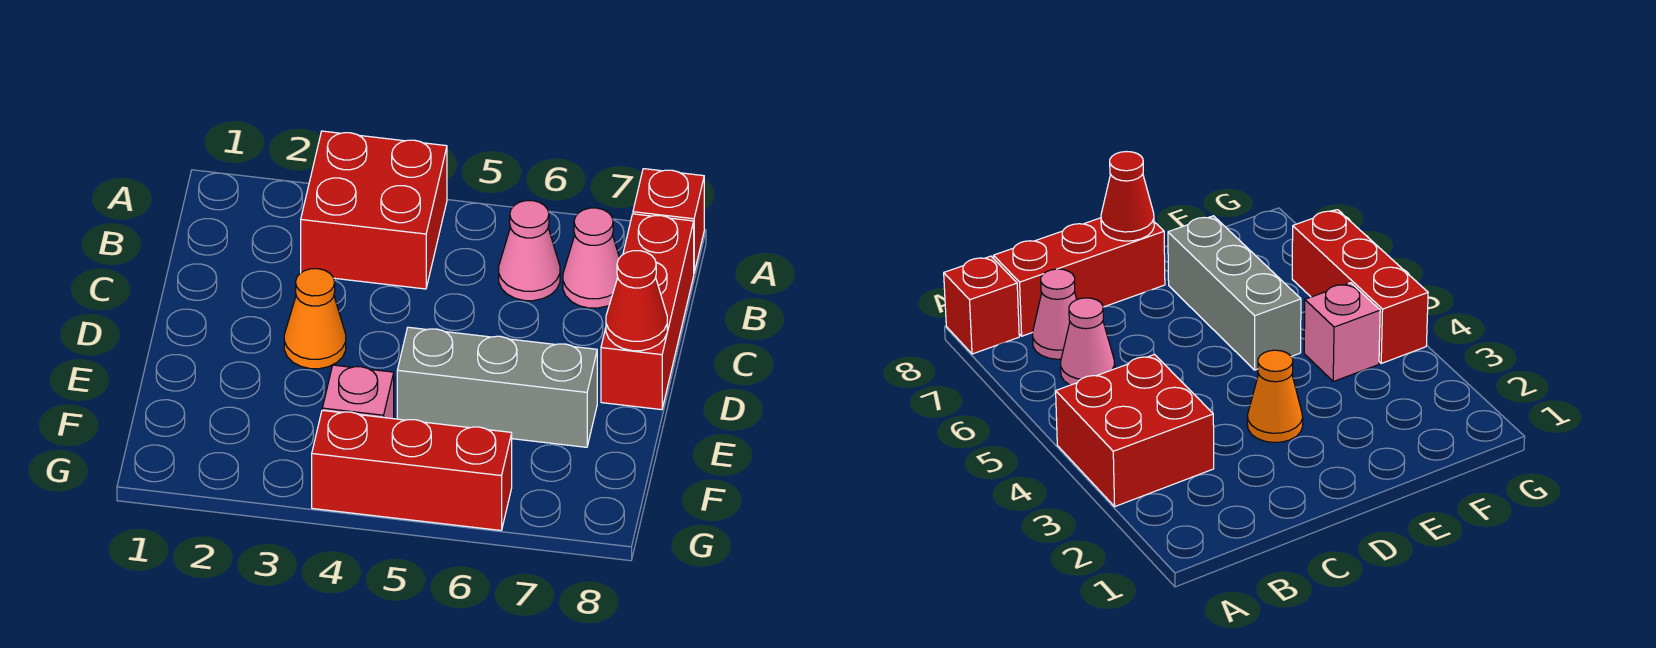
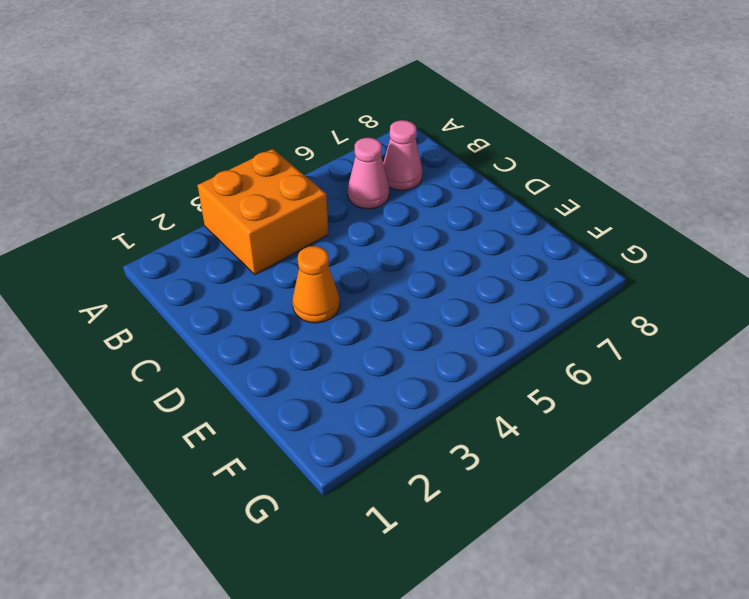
orange 2x2 brick [198,149,328,275] -> red 2x2 brick [301,131,447,289]
none -> red 1x1 brick [633,169,704,272]
none -> red 1x3 brick [601,214,694,410]

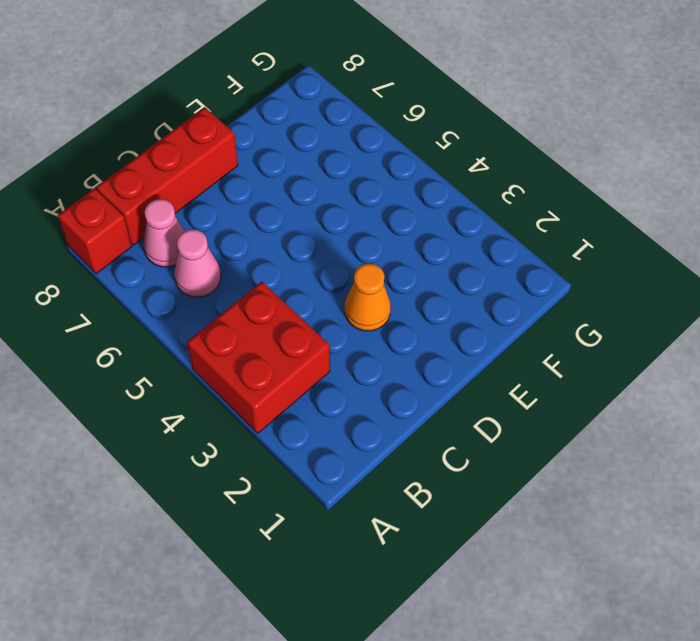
none -> grey 1x3 brick [397,327,597,447]
none -> pink 1x1 brick [322,365,394,419]

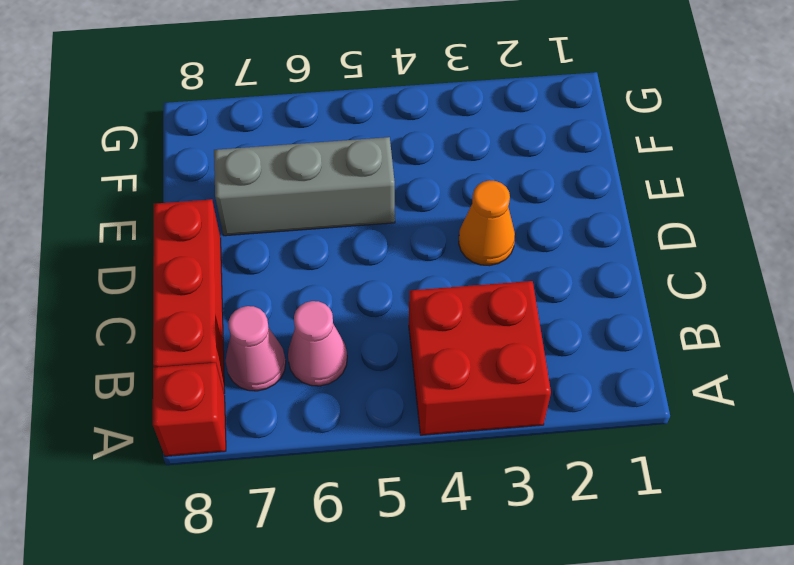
none -> pink 1x1 brick [322,365,394,419]
none -> red 1x3 brick [312,410,512,530]

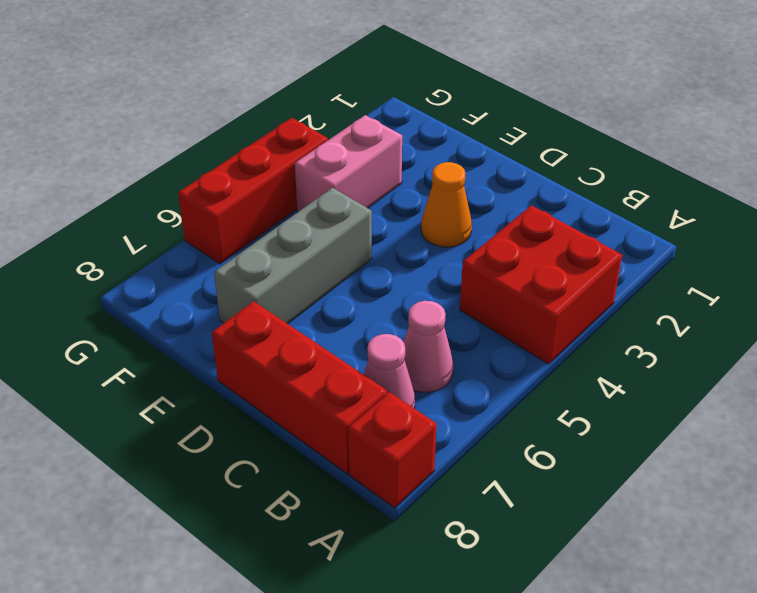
pink 1x2 brick [295,115,402,212] -> pink 1x1 brick [322,365,394,419]
none -> red 1x1 cone [606,251,667,351]

